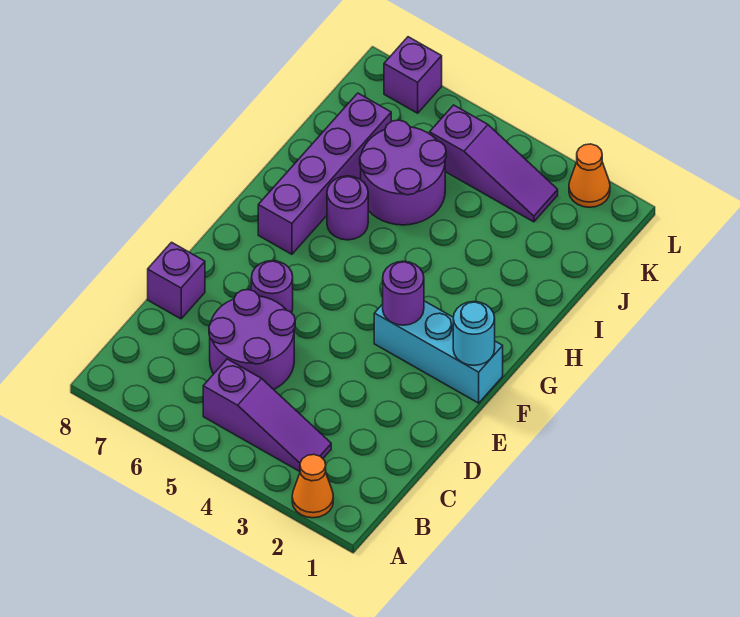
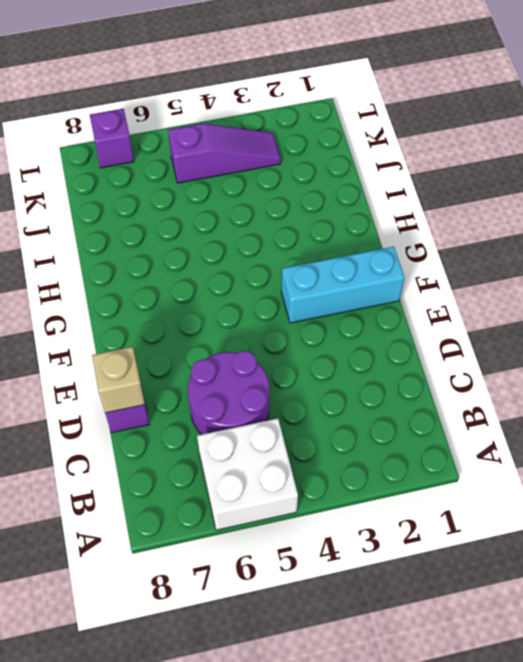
white 2x2 brick [197,419,298,530] -> purple 1x3 slope [203,359,331,471]
tan 1x1 brick [92,347,145,413] -> none
none -> orange 1x1 cone [292,455,333,518]
none -> purple 1x1 round brick [251,261,293,313]
none -> purple 1x4 brick [258,93,391,254]

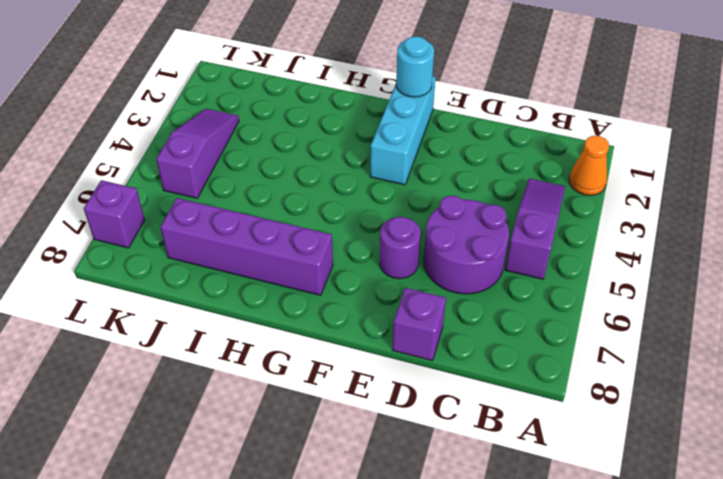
none -> purple 1x1 round brick [327,176,368,240]
none -> purple 2x2 round brick [360,120,446,225]
none -> orange 1x1 cone [569,144,610,207]

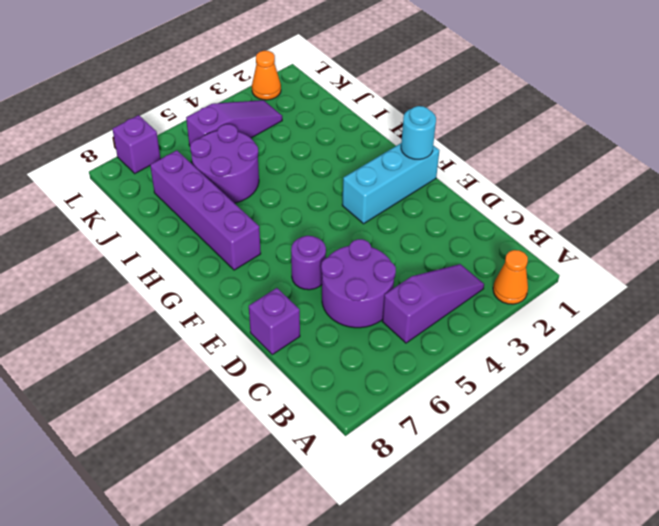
none -> purple 1x1 round brick [327,176,368,240]
none -> purple 1x1 round brick [383,261,424,325]

